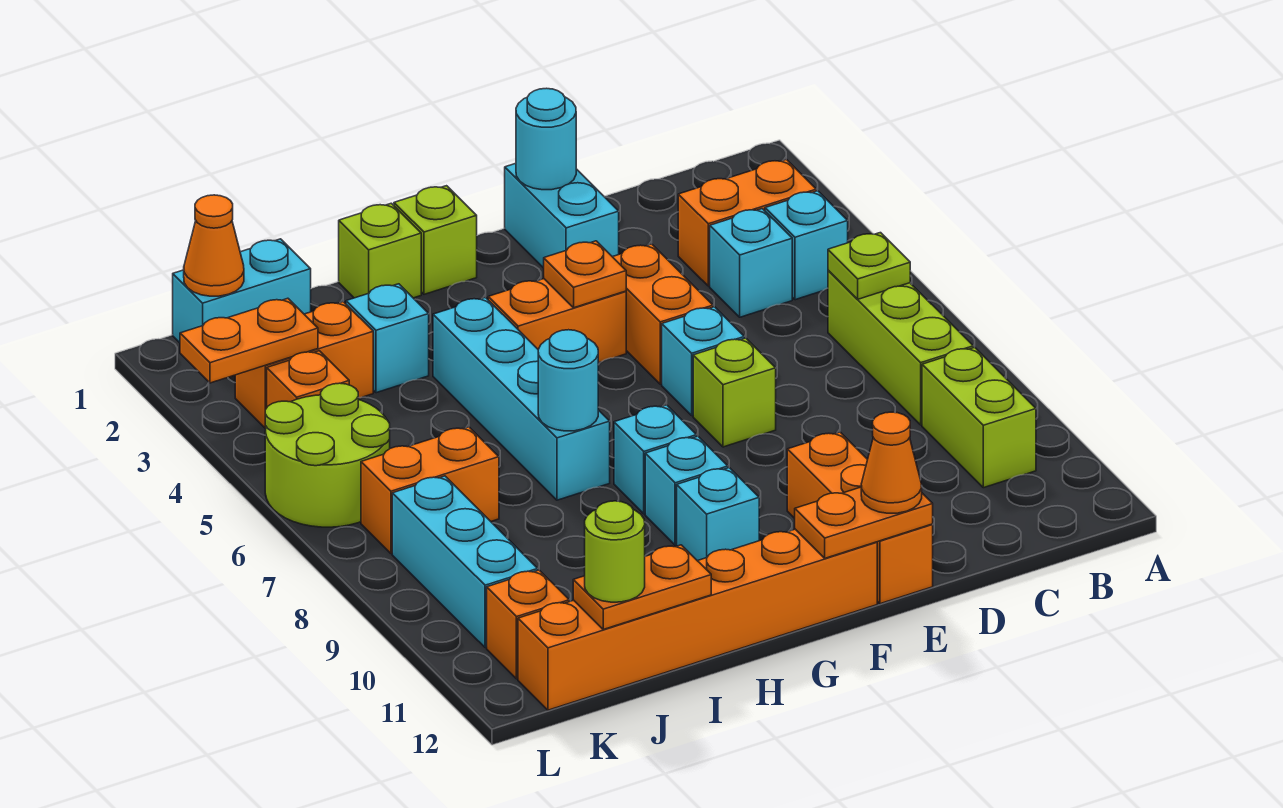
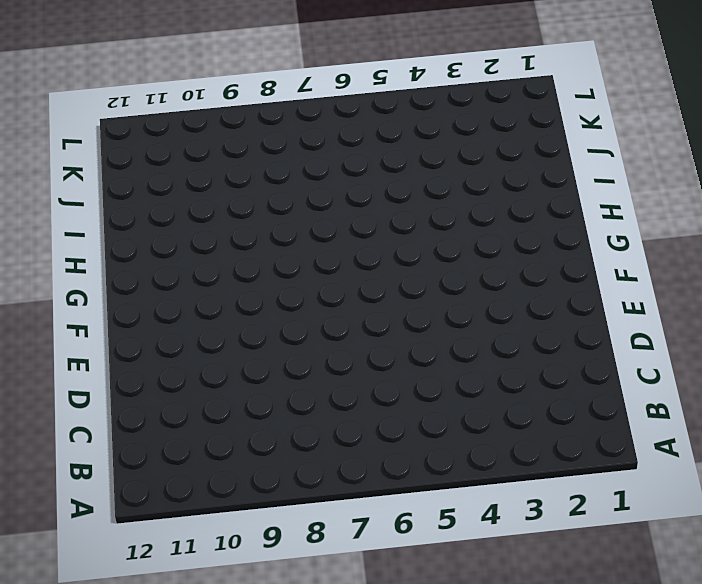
none -> orange 1x2 brick [678,159,816,286]
none -> cyan 1x1 brick [765,191,848,300]
none -> lime 1x3 brick [828,270,973,425]
none -> lime 1x2 brick [922,347,1036,488]

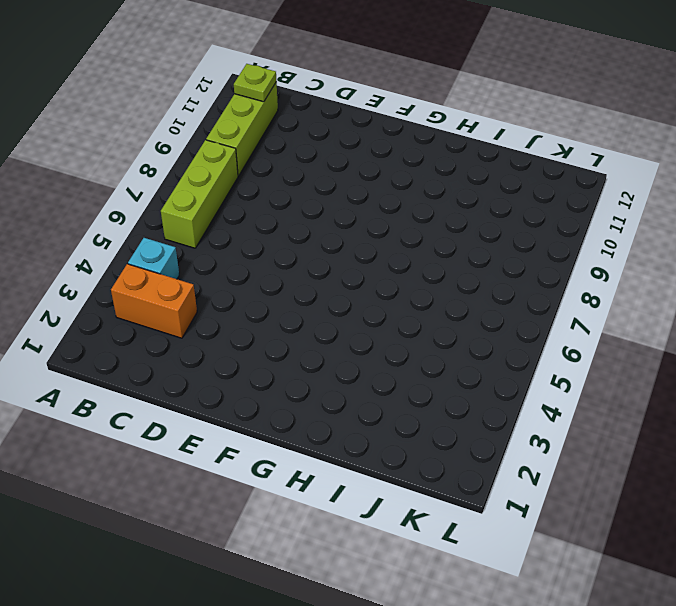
lime 1x3 brick [206,82,278,176] -> lime 1x2 brick [922,347,1036,488]
lime 1x1 plate [234,64,276,102] -> lime 1x1 plate moved to [828,233,910,299]
none -> cyan 1x1 brick [710,209,792,317]
none -> cyan 1x2 brick [505,163,619,268]
none -> orange 1x2 brick [613,244,713,384]
none -> cyan 1x1 brick [662,307,744,415]

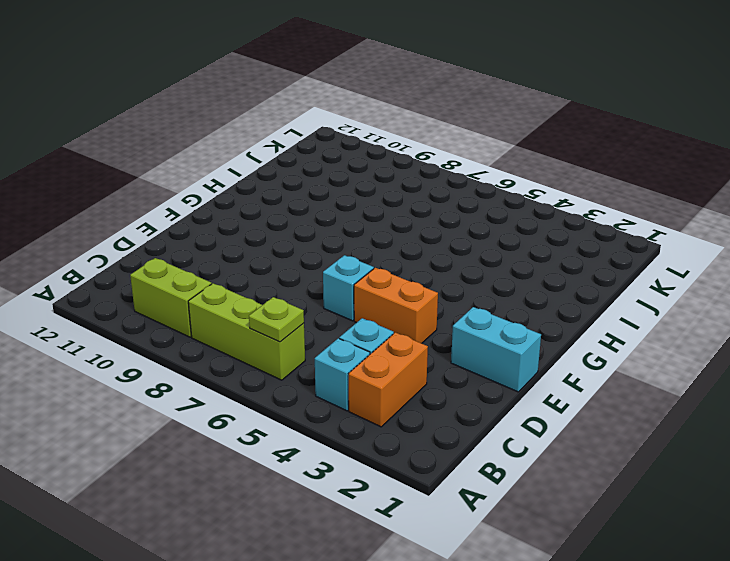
none -> lime 1x1 brick [693,338,776,447]
none -> orange 1x3 brick [787,432,933,604]
none -> orange 1x2 brick [488,279,626,363]
none -> orange 1x6 brick [518,529,877,710]

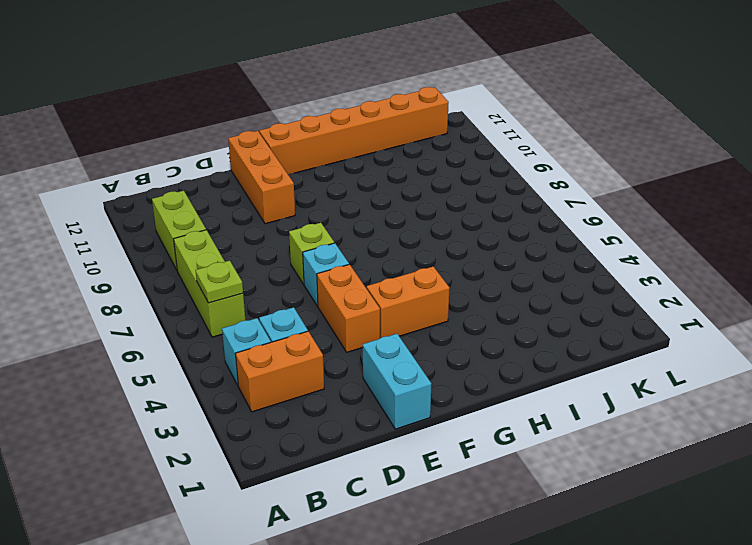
none -> lime 1x1 brick [394,186,477,294]
none -> cyan 1x1 brick [614,405,696,514]
none -> cyan 1x1 brick [645,436,728,545]
none -> cyan 1x1 brick [677,468,759,561]

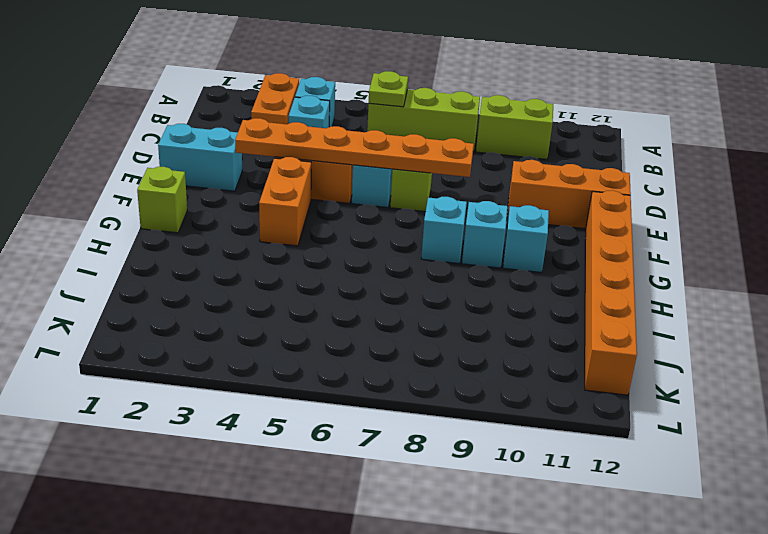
orange 1x6 plate [235,118,474,177] -> none
none -> lime 1x1 brick [339,203,421,298]
none -> cyan 1x4 brick [433,297,610,500]
none -> cyan 1x1 brick [346,284,429,393]
none -> cyan 1x2 brick [173,239,311,343]

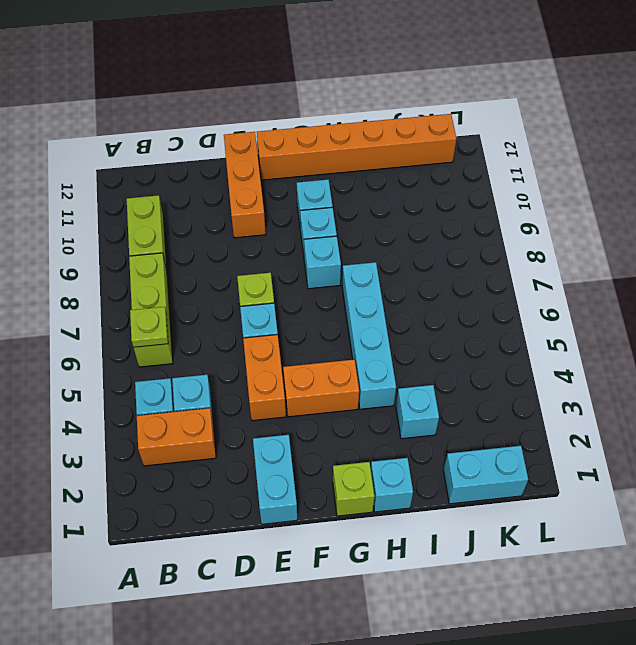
cyan 1x1 brick [371,458,413,512] -> lime 1x1 brick [339,203,421,298]
none -> orange 1x2 brick [235,302,373,428]
none -> orange 1x2 brick [361,427,499,554]
none -> orange 1x1 brick [267,351,349,407]
none -> lime 2x2 round brick [265,383,390,527]

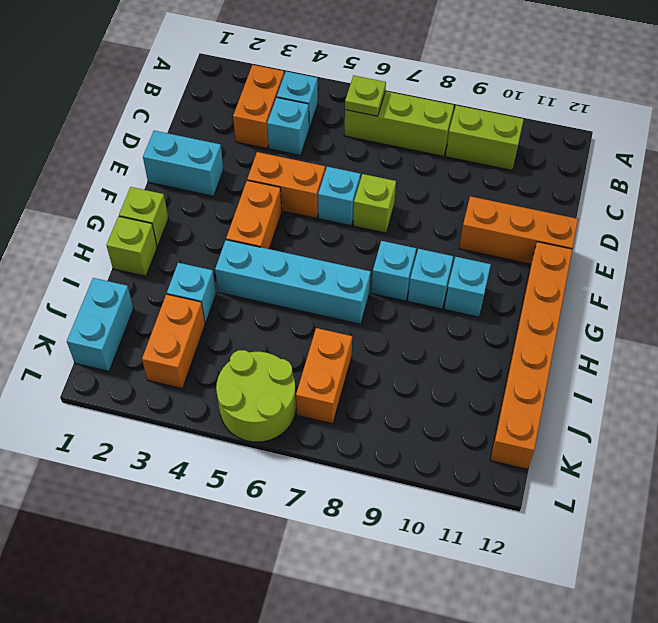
none -> orange 1x1 brick [267,351,349,407]
none -> cyan 1x3 brick [392,476,538,648]
none -> orange 1x1 brick [487,570,569,679]
none -> cyan 1x1 round brick [516,88,576,190]

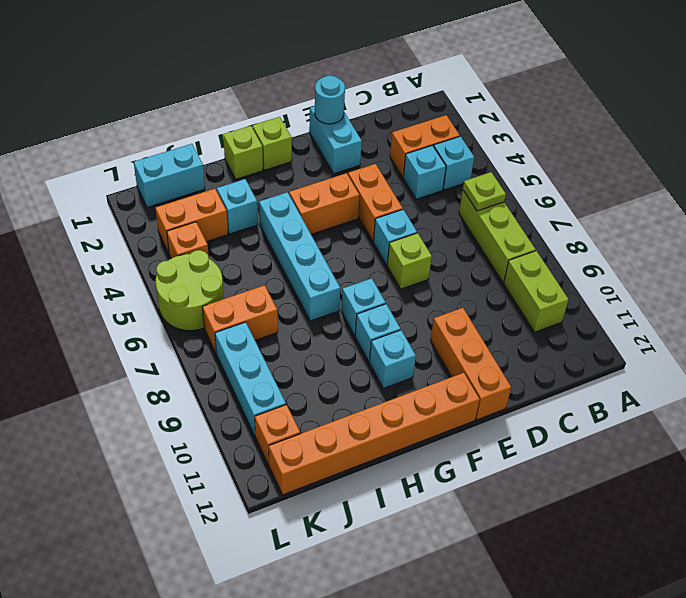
none -> orange 1x2 plate [795,487,933,558]
none -> orange 1x1 plate [544,241,626,308]
none -> cyan 1x1 round brick [538,330,598,431]
none -> orange 1x2 plate [573,545,711,629]

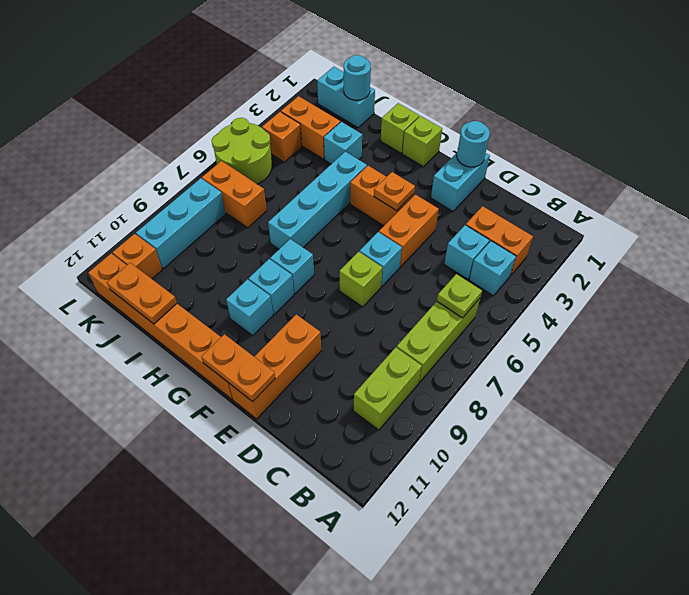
cyan 1x1 round brick [344,55,371,100] -> cyan 1x1 round brick moved to [538,330,598,431]
none -> orange 1x1 cone [184,195,244,296]
none -> orange 1x2 plate [180,298,318,383]
none -> orange 1x1 cone [861,412,922,513]
none -> lime 1x1 round brick [585,501,645,602]

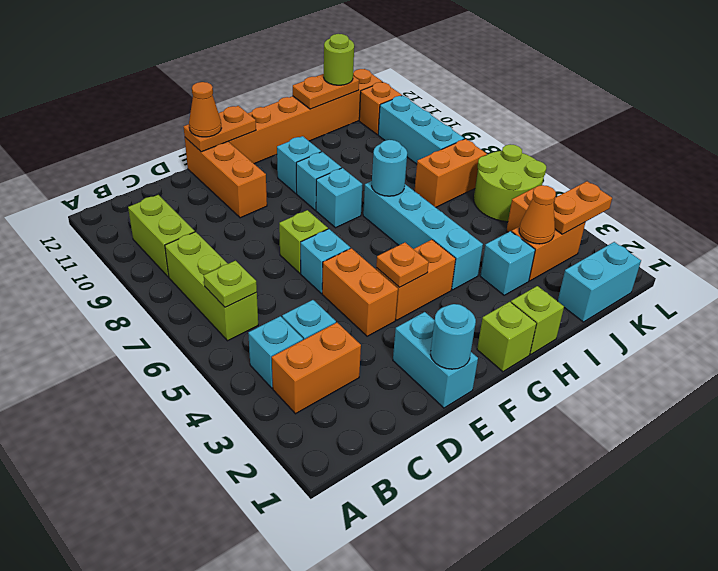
orange 1x1 cone [519,185,556,244] -> orange 1x1 cone moved to [184,195,244,296]

